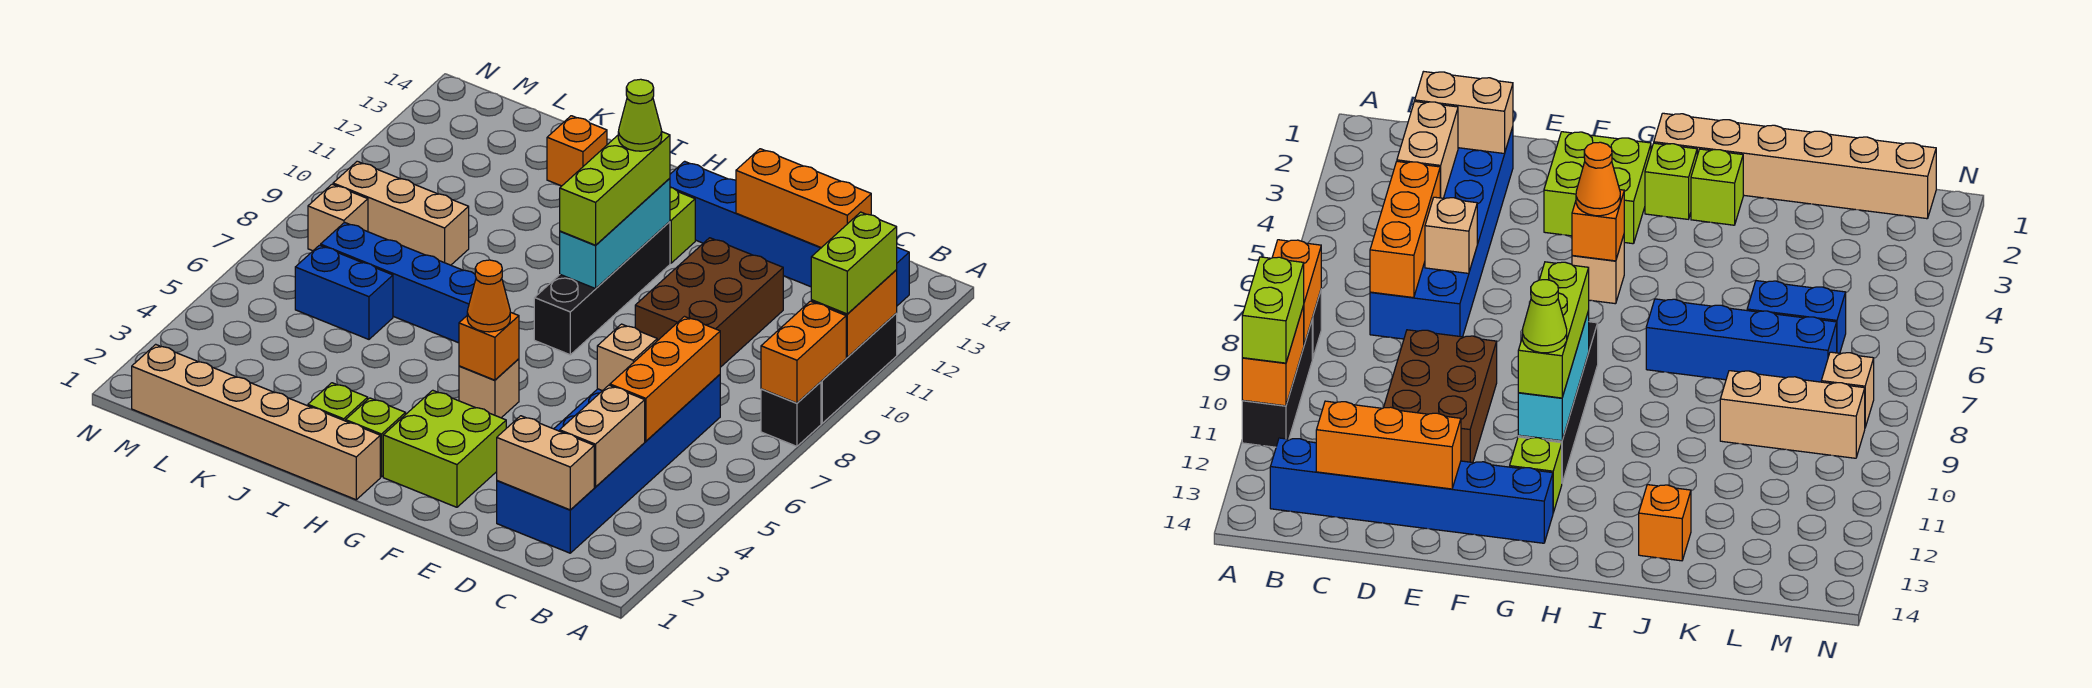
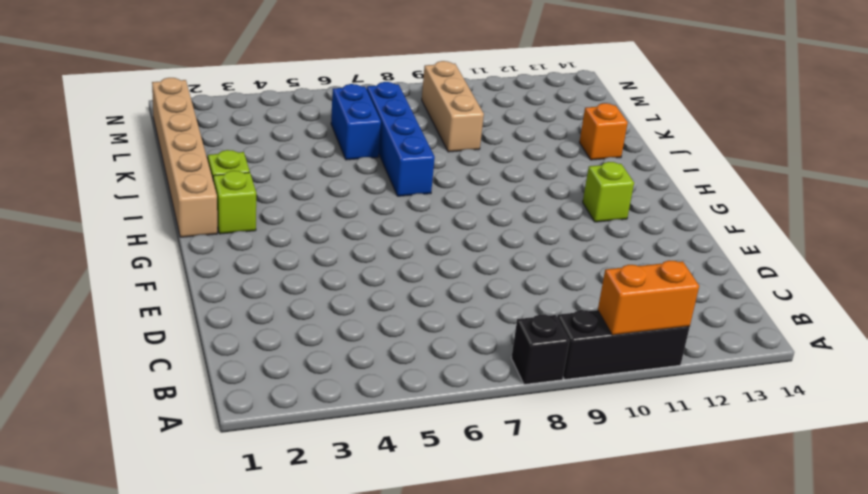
none -> blue 1x6 brick [670,161,909,306]
none -> blue 2x6 brick [497,375,720,553]
none -> brown 2x3 brick [635,238,783,367]
none -> lime 2x2 brick [383,390,506,507]

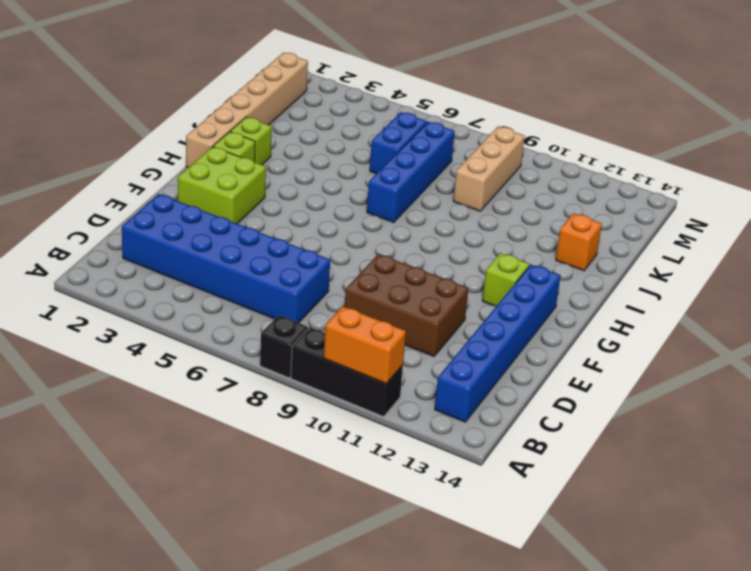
none -> tan 1x1 brick [459,359,519,418]
none -> black 1x4 brick [534,222,670,355]
none -> tan 1x1 brick [308,184,368,251]
none -> orange 1x2 brick [761,301,846,403]

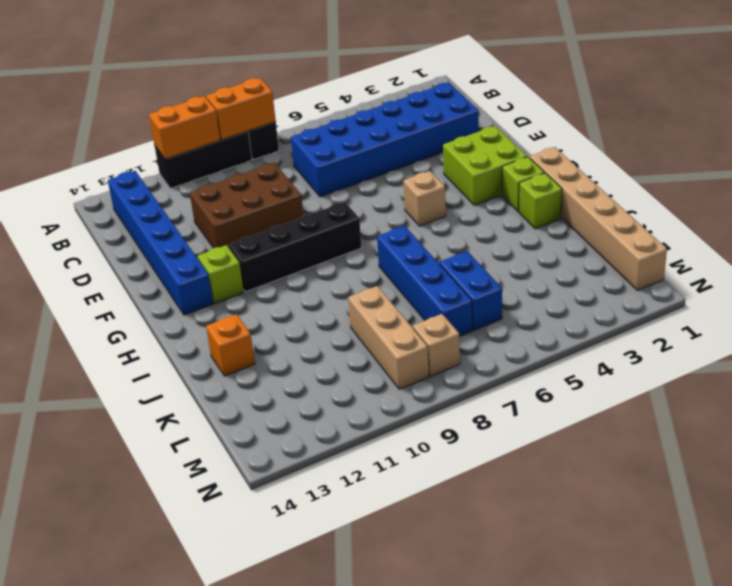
none -> tan 1x2 brick [497,416,594,510]
none -> tan 1x2 brick [560,385,645,487]
none -> orange 1x3 brick [610,317,720,441]
none -> orange 1x3 brick [736,149,871,248]

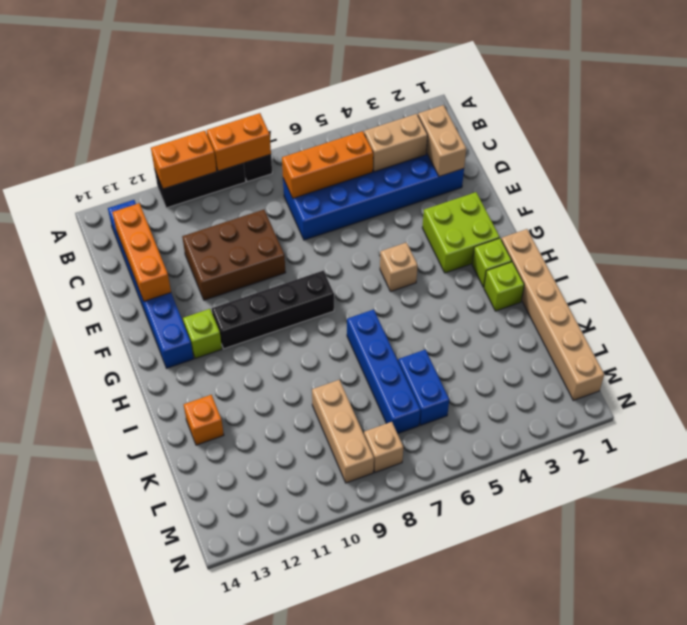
none -> tan 1x1 brick [597,324,657,391]
none -> orange 1x1 brick [459,312,519,380]
none -> cyan 1x3 brick [560,178,670,289]
none -> lime 1x2 brick [811,212,897,314]

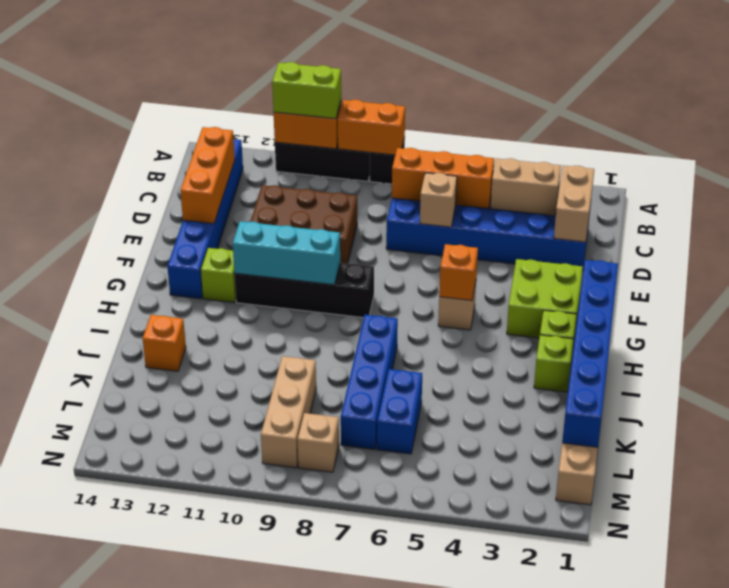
blue 1x6 brick [562,260,618,447] -> none
none -> orange 1x1 cone [467,260,510,332]
none -> lime 1x3 brick [560,132,670,245]
none -> lime 1x1 cone [618,79,662,151]

